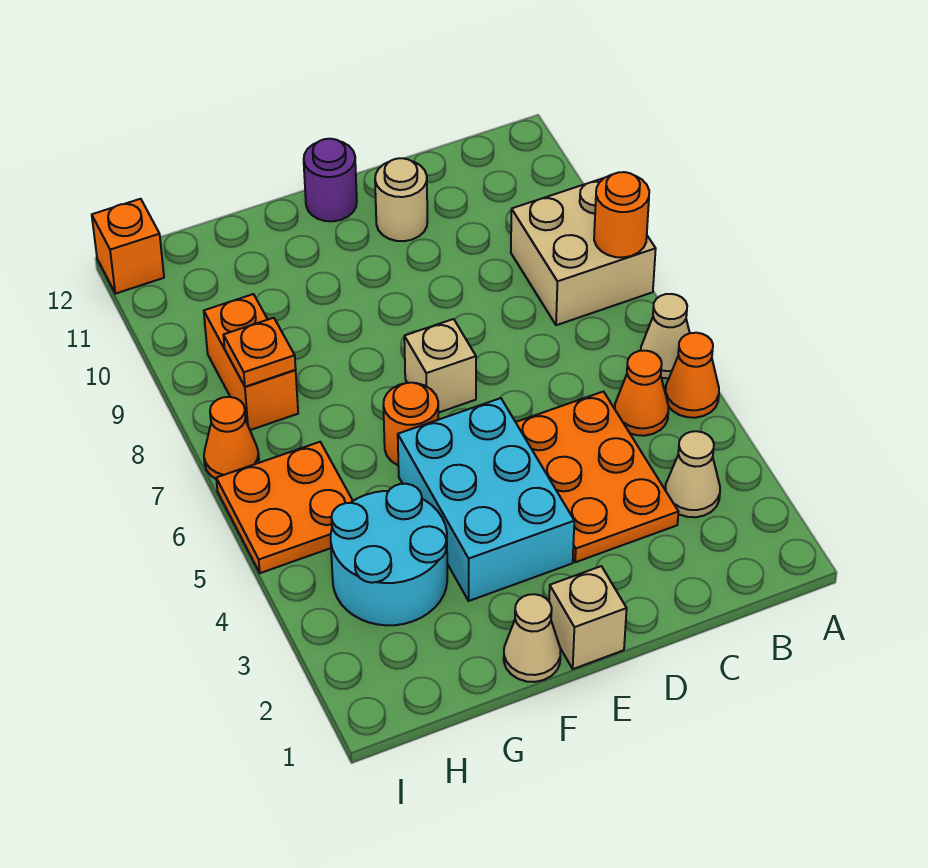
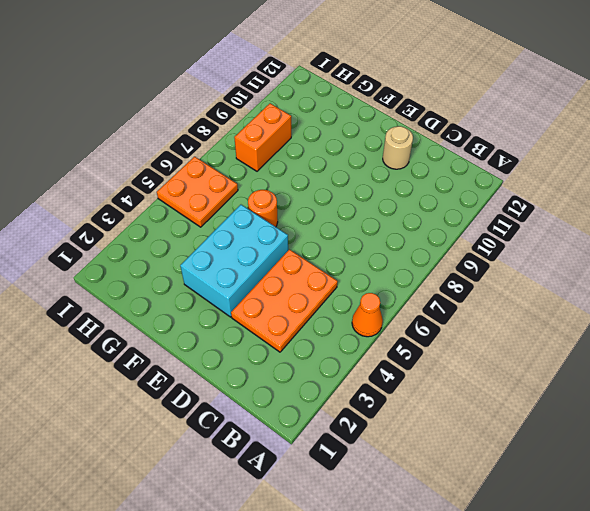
none -> tan 1x1 cone [641,294,690,378]
none -> tan 2x2 brick [511,178,656,325]
none -> tan 1x1 cone [665,431,720,517]

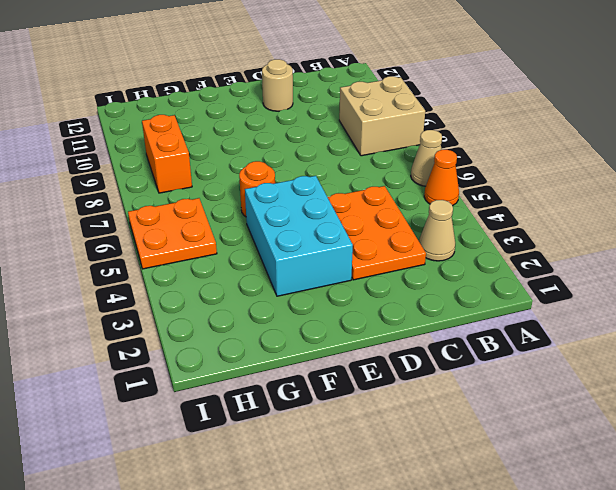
none -> orange 1x1 cone [615,351,668,436]
none -> tan 1x1 brick [549,566,627,669]
none -> tan 1x1 brick [404,319,476,413]

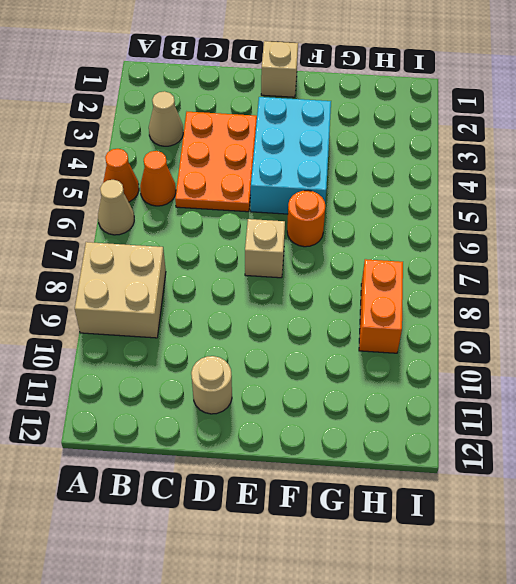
none -> purple 1x1 round brick [304,139,357,221]
none -> tan 1x1 cone [504,594,561,682]
none -> cyan 2x2 round brick [331,484,447,625]

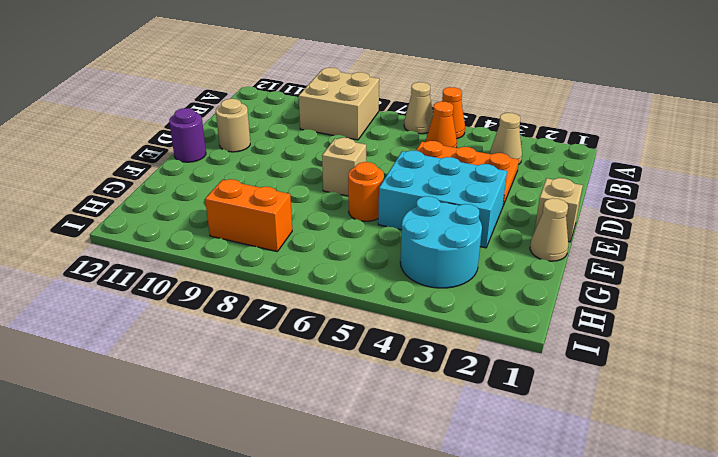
none -> orange 2x2 plate [216,442,353,573]
none -> orange 1x1 cone [204,397,259,479]
none -> orange 1x1 brick [92,199,164,294]

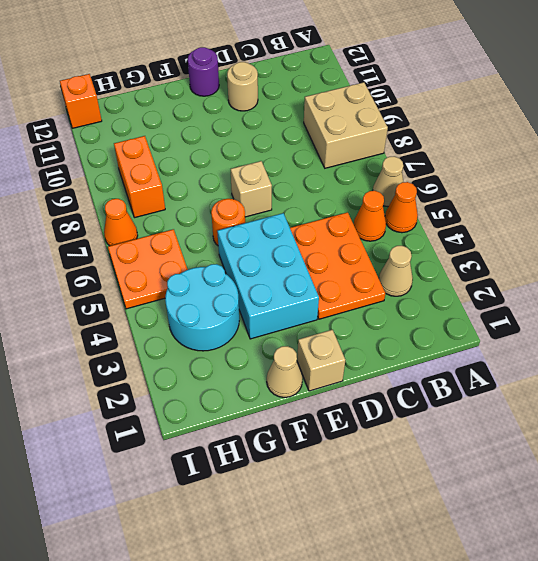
none -> orange 1x1 round brick [594,172,649,257]
none -> orange 1x1 plate [223,318,296,387]

